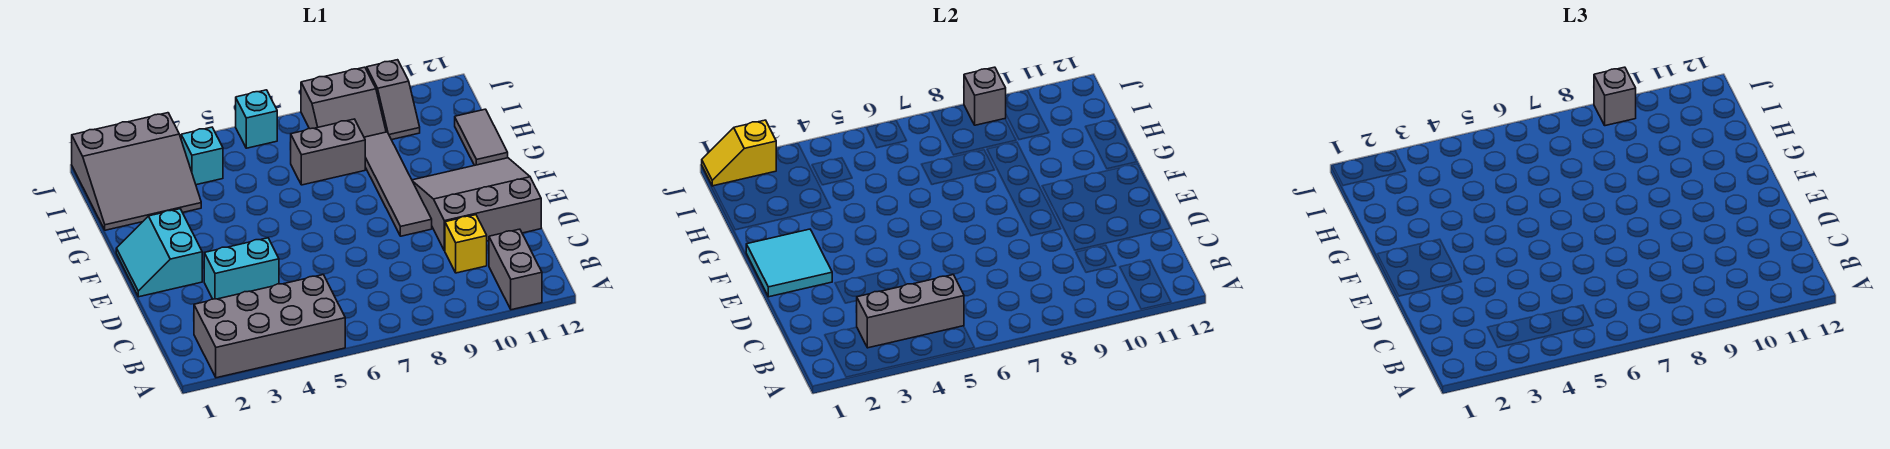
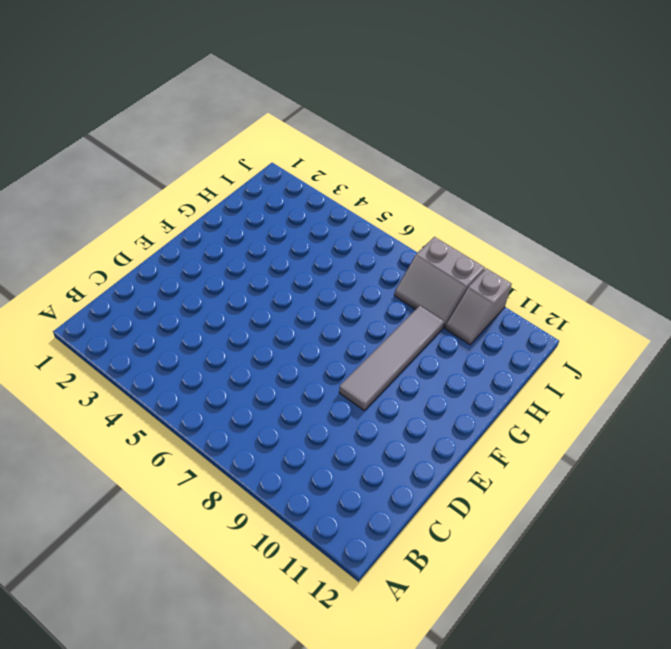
none -> grey 2x4 brick [194,275,345,378]
none -> grey 1x2 brick [489,229,542,310]
none -> yellow 1x1 brick [445,215,487,273]

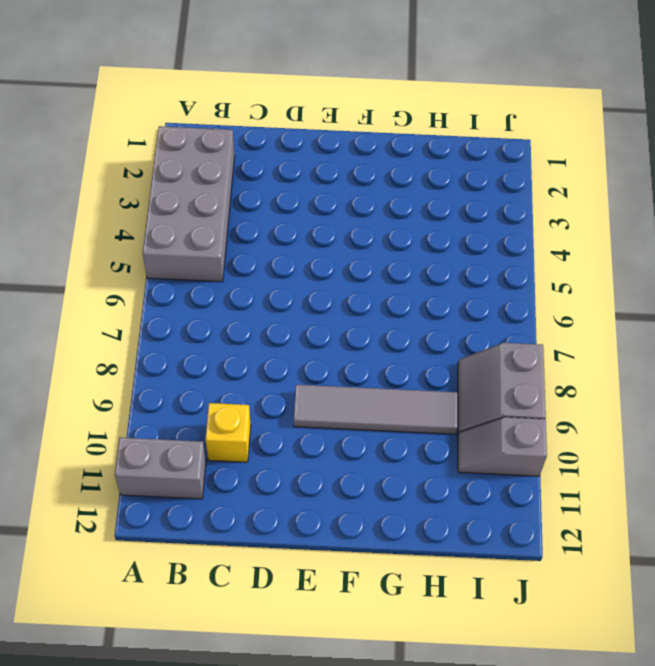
none -> cyan 1x2 brick [204,238,279,299]
none -> grey 3x3 slope [412,158,541,251]
none -> cyan 2x2 slope [116,209,202,297]

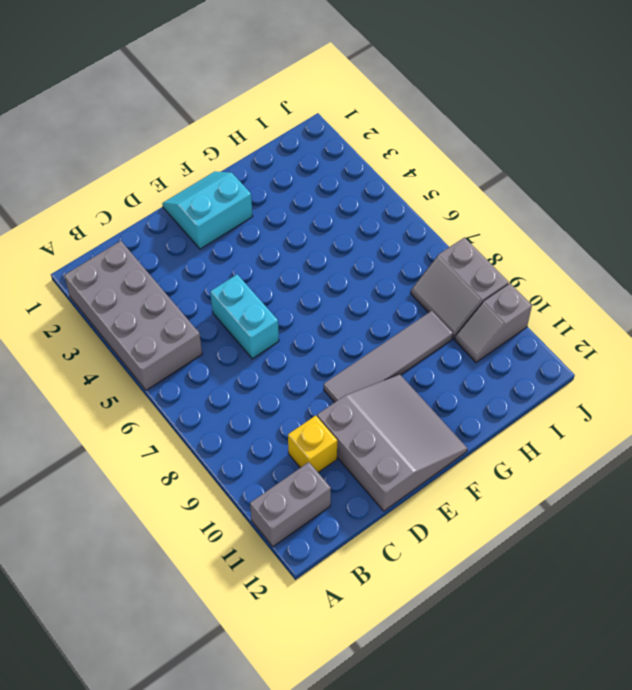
cyan 1x2 brick [210,274,279,359] -> cyan 1x2 brick moved to [204,238,279,299]
none -> grey 1x2 tile [455,109,508,165]
none -> grey 3x3 slope [72,113,201,230]
none -> grey 1x2 brick [291,119,365,185]

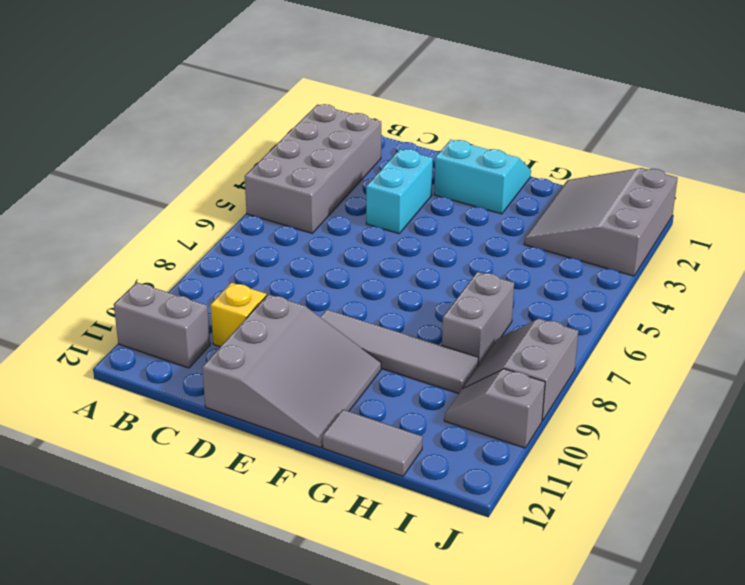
none -> cyan 1x1 brick [181,127,223,185]
none -> cyan 1x1 brick [236,90,277,148]
none -> grey 1x3 brick [856,275,964,348]

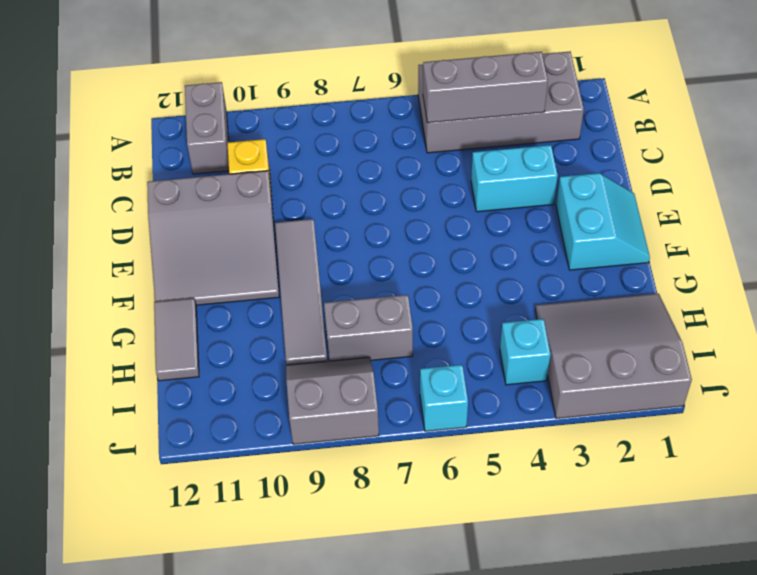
none -> grey 1x2 slope [367,60,420,140]
none -> cyan 2x2 tile [746,229,832,297]
none -> yellow 1x2 slope [702,120,776,186]

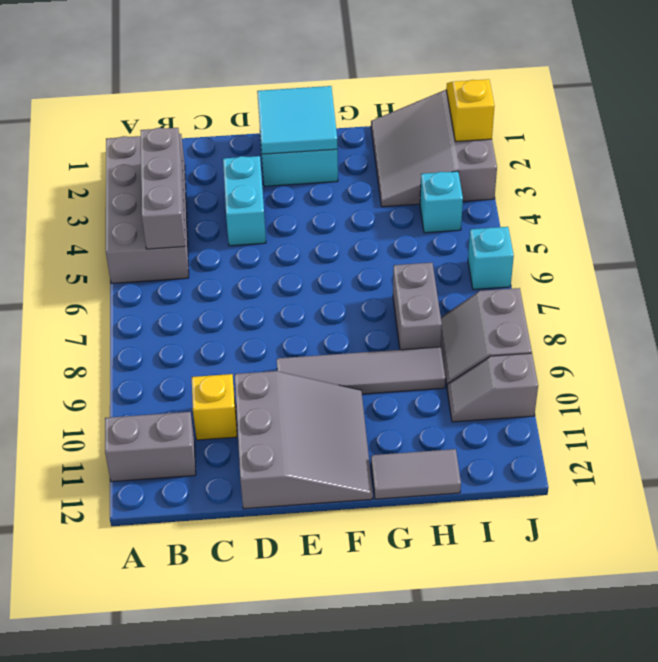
none -> grey 1x1 brick [964,67,1006,125]
none -> grey 1x1 brick [1594,67,1636,126]

